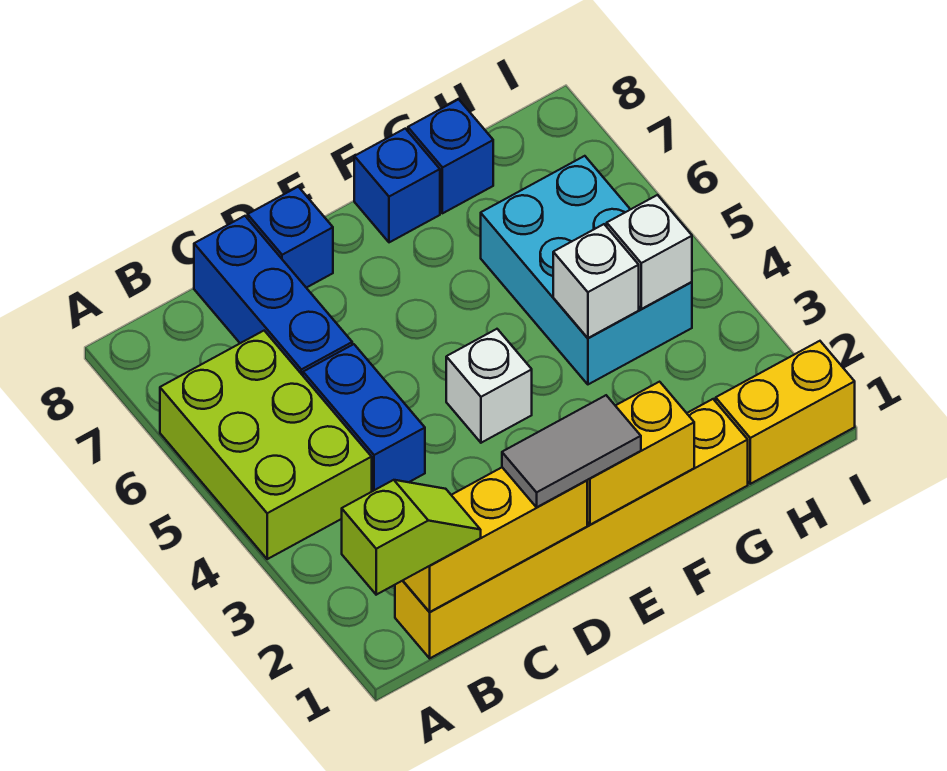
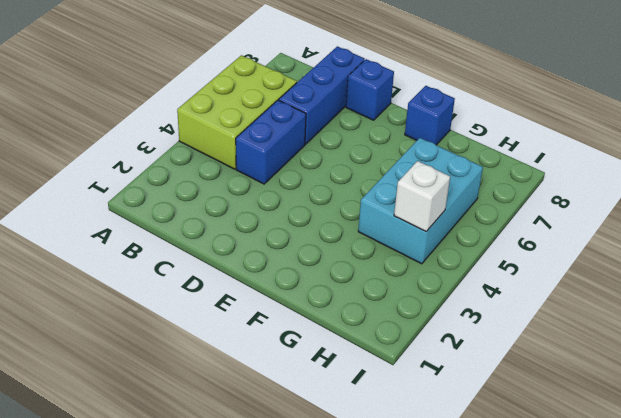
none -> yellow 1x6 brick [395,399,748,658]
none -> white 1x1 brick [446,329,532,443]
none -> blue 1x1 brick [408,99,493,213]

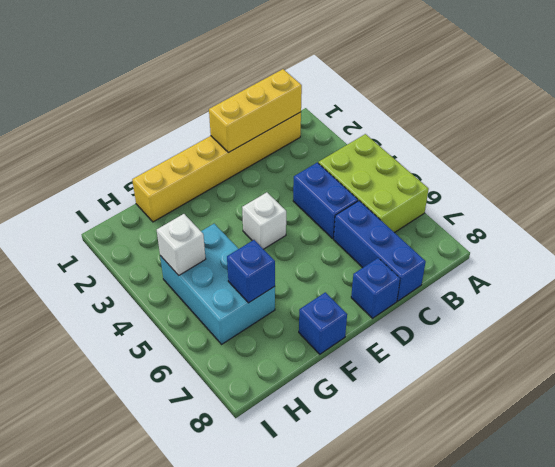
blue 1x1 brick [227,240,275,303] -> blue 1x1 brick moved to [408,99,493,213]
none -> yellow 1x2 brick [716,341,855,484]
none -> yellow 1x2 brick [587,382,694,525]
none -> white 1x1 brick [553,224,639,338]

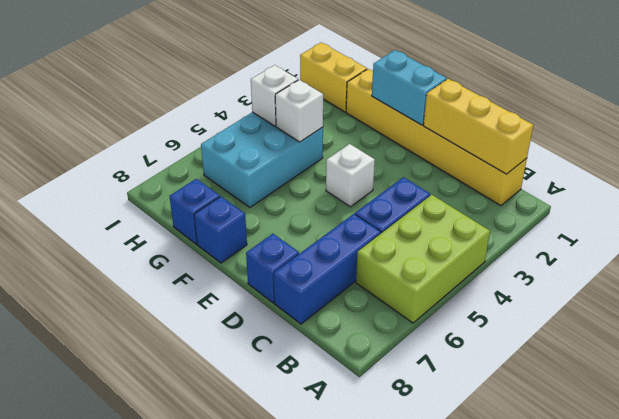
cyan 1x2 brick [372,50,447,125] -> yellow 1x2 brick [587,382,694,525]
none -> lime 1x2 slope [342,480,481,595]
none -> grey 1x2 tile [502,395,641,507]

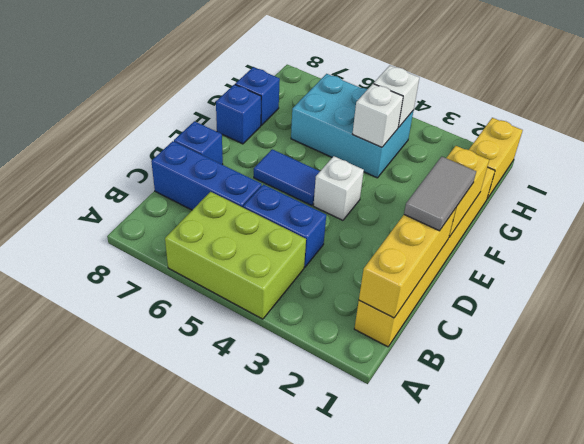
blue 1x2 tile [254,149,320,206] -> none
none -> lime 1x2 slope [342,480,481,595]

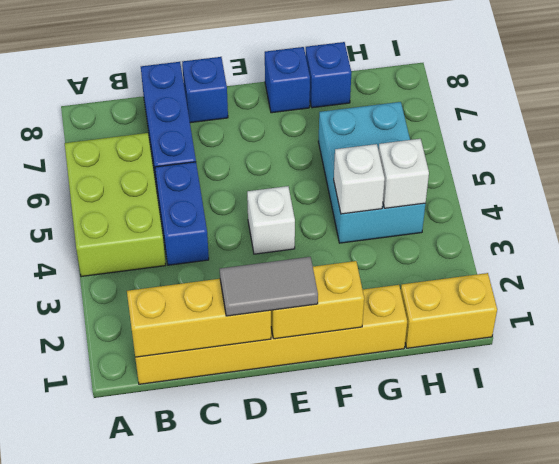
none -> lime 1x2 slope [342,480,481,595]

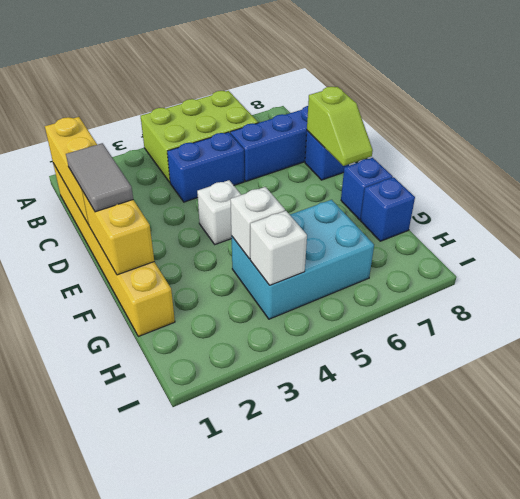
lime 1x2 slope [307,87,373,166] -> lime 1x2 slope moved to [342,480,481,595]
none -> yellow 1x2 brick [716,341,855,484]

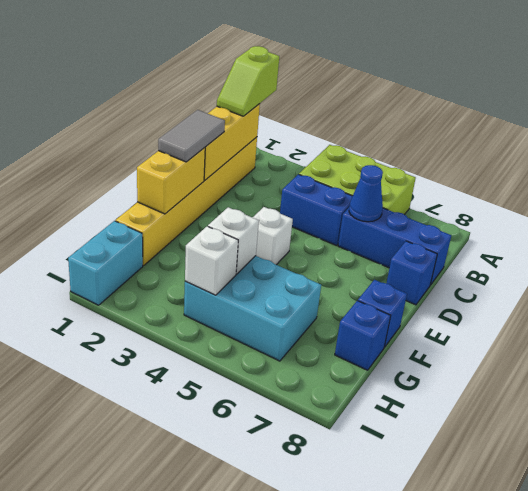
blue 1x1 cone [349,165,383,222] -> none
cyan 1x2 brick [68,221,143,305] -> yellow 1x2 brick [716,341,855,484]

